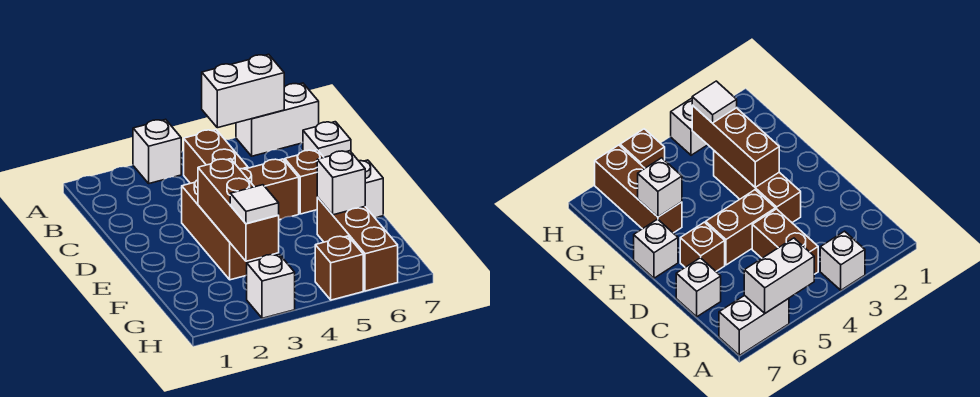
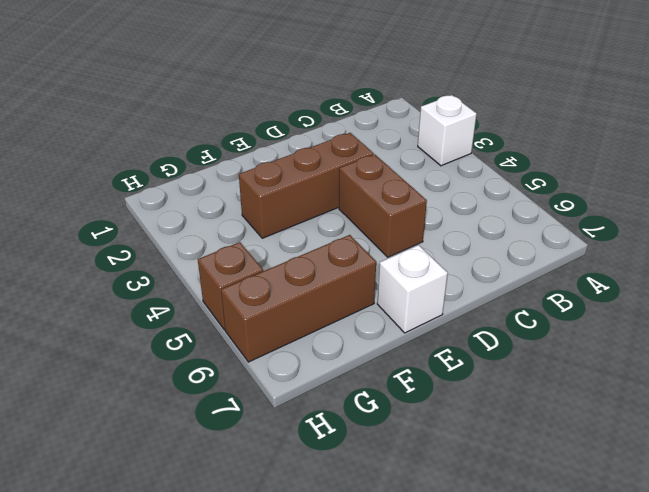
none -> white 1x2 brick [236,83,319,156]
none -> brown 1x2 brick [184,130,248,183]
none -> white 1x1 brick [303,122,351,157]

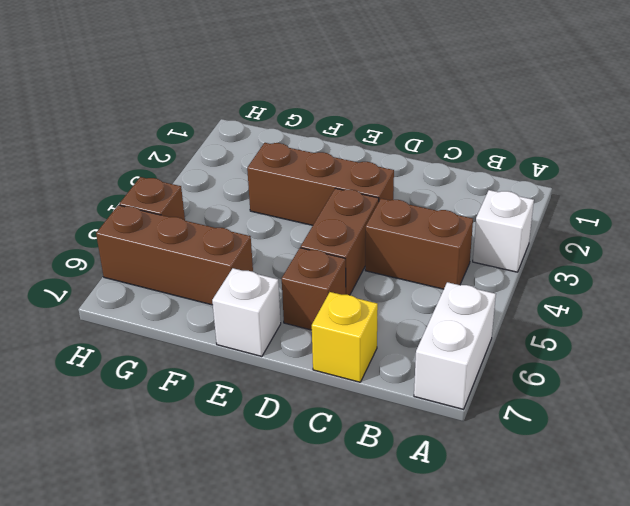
yellow 1x1 brick [312,292,378,382] -> white 1x1 brick [303,122,351,157]
none -> white 1x1 brick [247,254,295,318]
none -> white 1x2 brick [202,54,284,128]
none -> brown 1x3 brick [198,159,279,261]

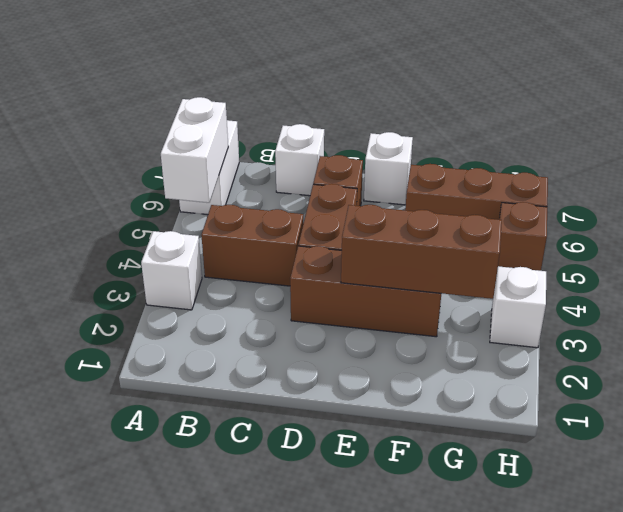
none -> white 1x1 brick [317,151,365,215]
none -> white 1x1 tile [230,185,279,224]

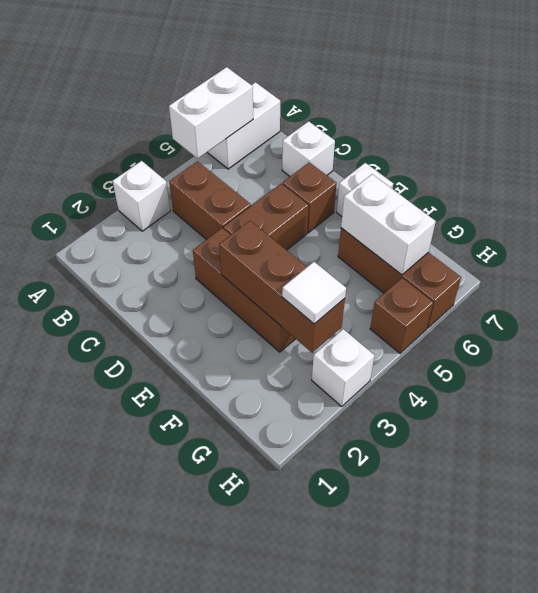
white 1x2 brick [341,174,436,275] -> white 1x1 brick [317,151,365,215]

